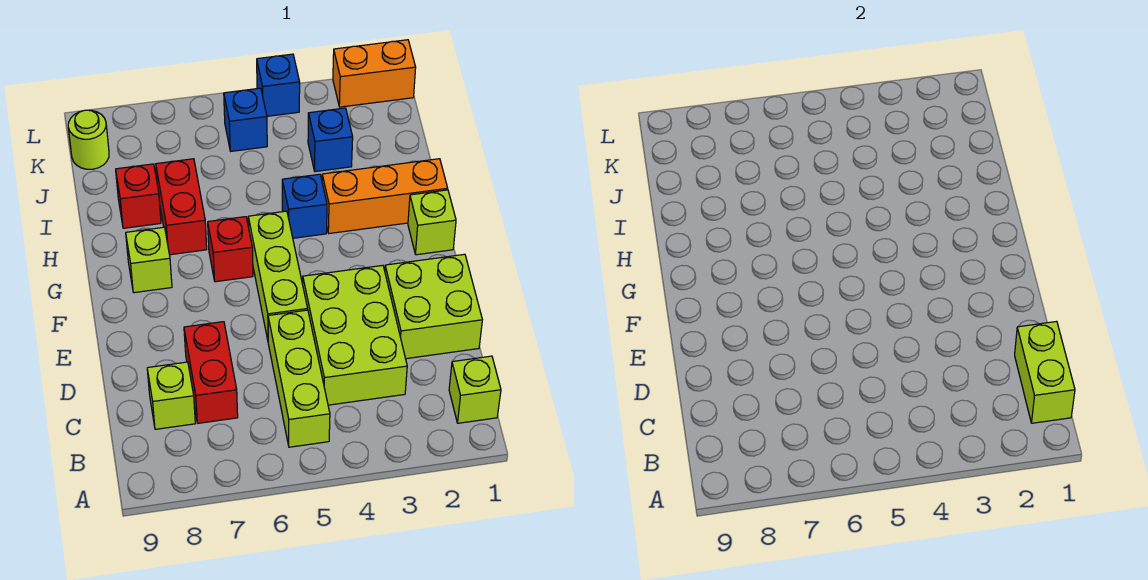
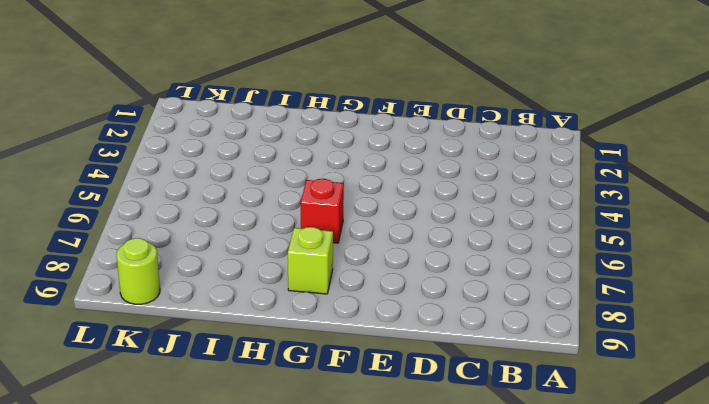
none -> lime 1x1 brick [449,356,501,423]
none -> lime 1x3 brick [268,310,330,447]
none -> lime 2x3 brick [303,265,407,405]

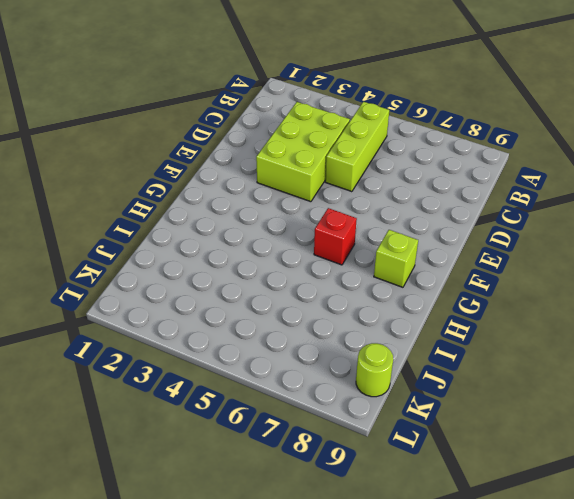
none -> lime 1x1 brick [449,356,501,423]
none -> red 1x2 brick [184,322,238,423]
none -> lime 1x1 brick [147,362,195,429]

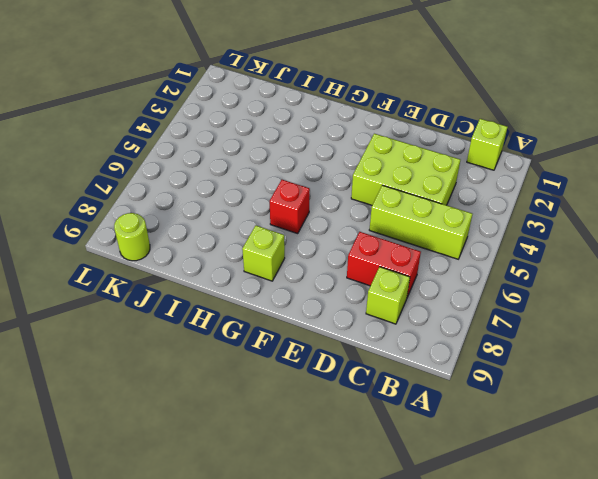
none -> lime 2x2 brick [385,254,482,359]
none -> lime 1x3 brick [248,211,308,340]
none -> lime 1x1 brick [408,190,456,255]

